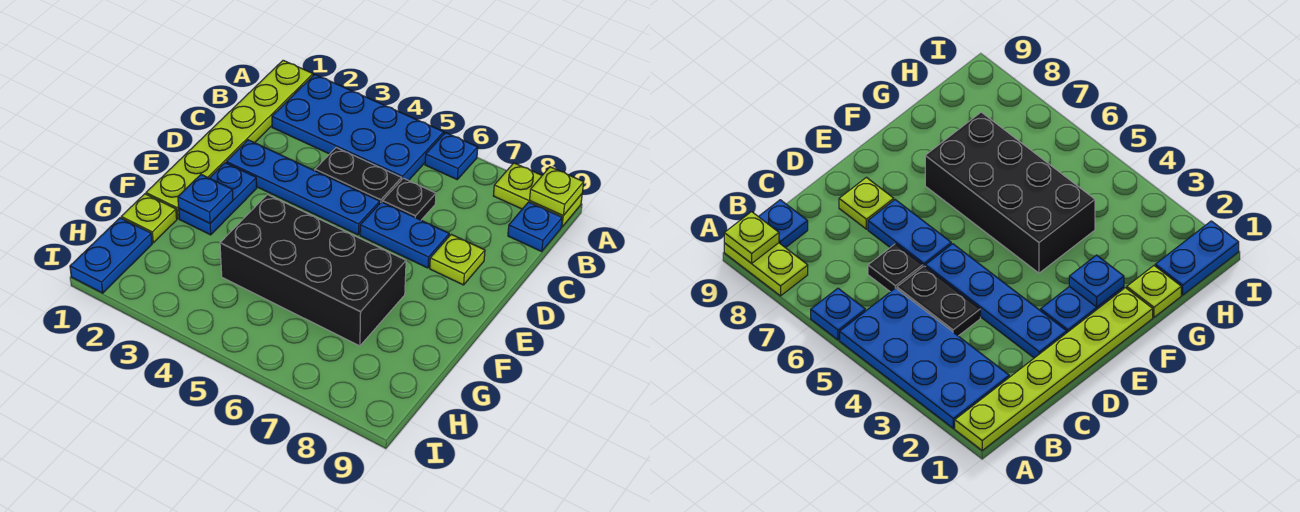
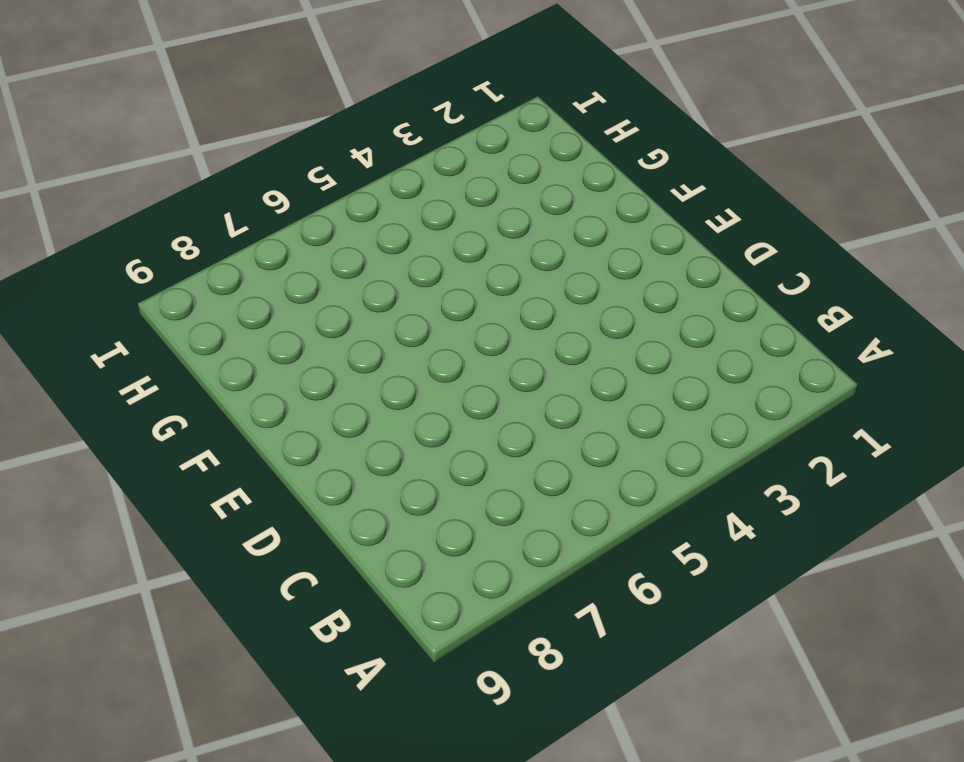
none -> lime 1x6 plate [146,60,313,219]
none -> blue 2x4 plate [272,74,444,181]
none -> blue 1x1 plate [425,133,478,179]

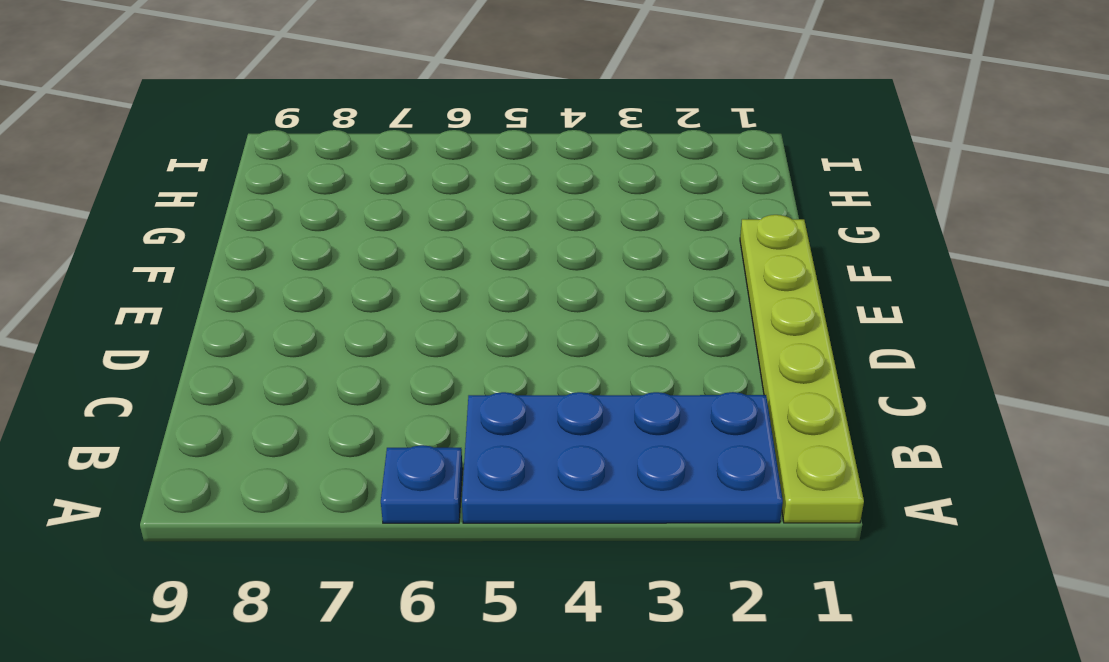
none -> lime 1x2 plate [493,163,582,227]
none -> blue 1x1 plate [508,202,562,251]
none -> black 1x2 plate [315,148,402,203]

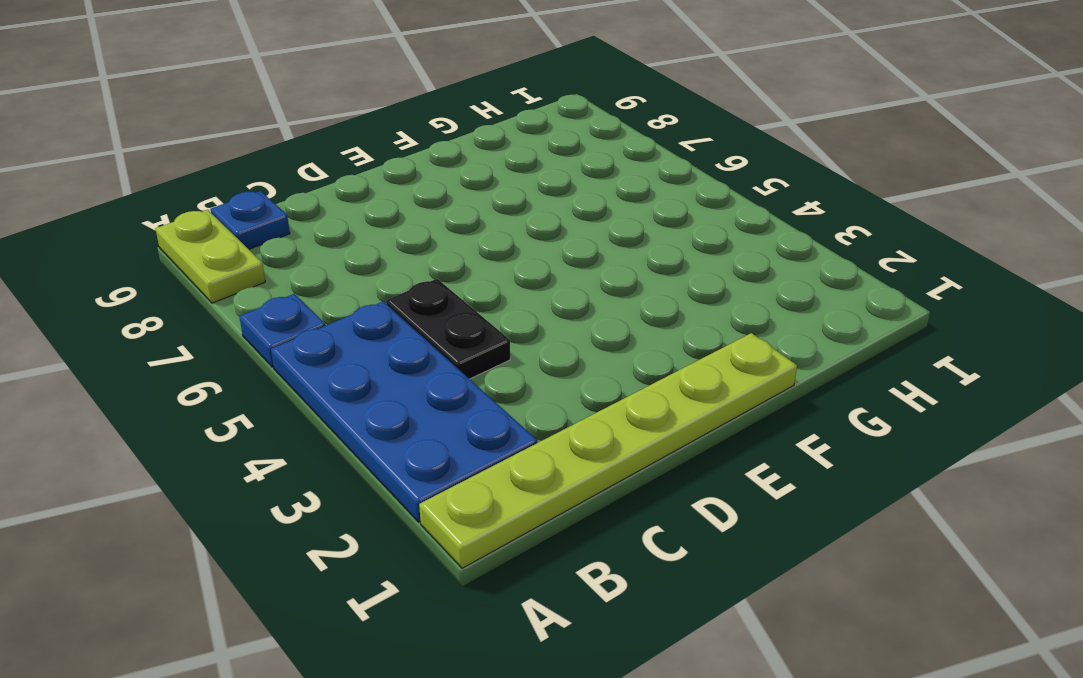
none -> black 1x1 plate [383,178,436,220]
none -> blue 1x4 plate [226,140,380,235]
none -> blue 1x2 plate [360,202,449,268]

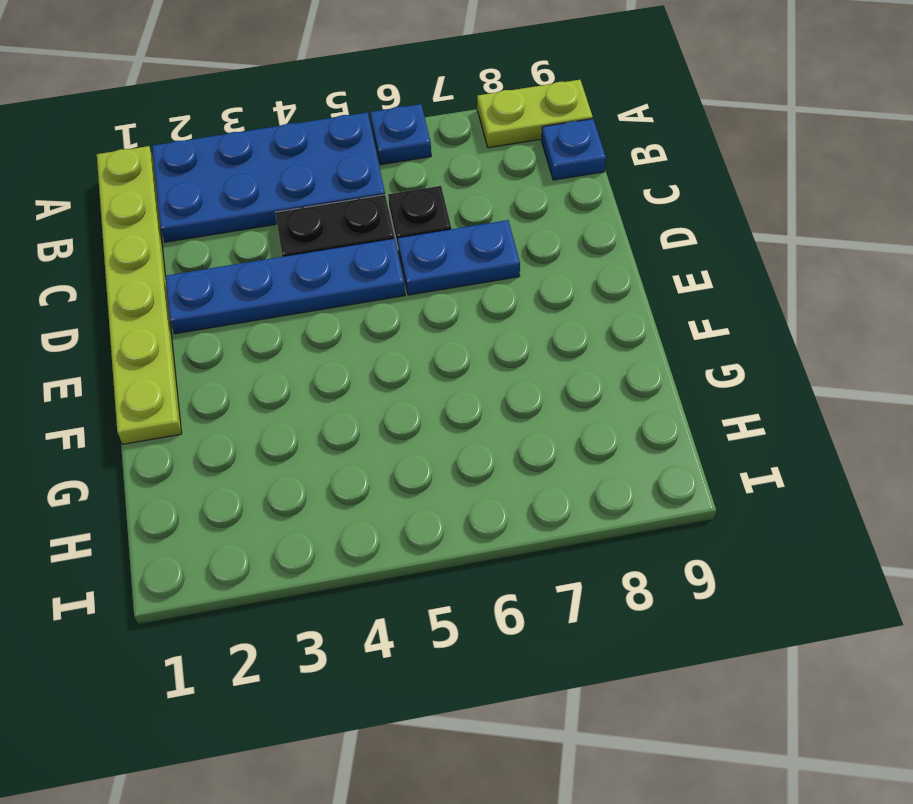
none -> lime 1x1 plate [430,234,485,285]
none -> blue 1x2 plate [179,163,257,235]
none -> black 2x4 brick [220,194,406,346]

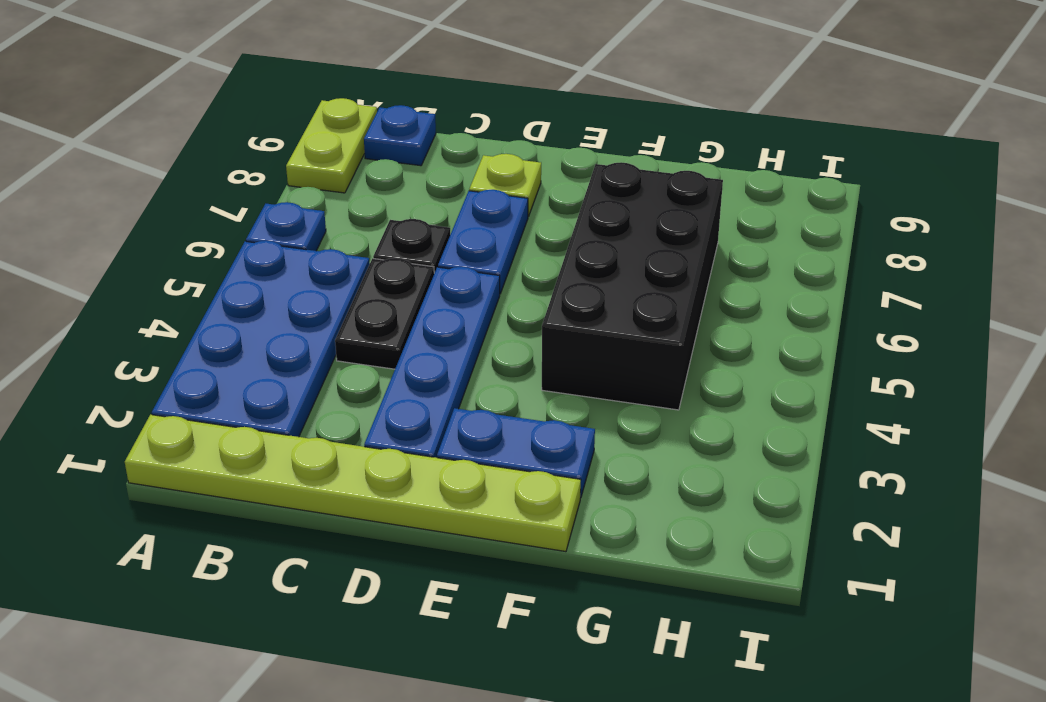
none -> lime 1x1 plate [121,194,177,243]
none -> blue 1x2 plate [70,218,152,293]
none -> lime 1x1 plate [530,167,584,216]

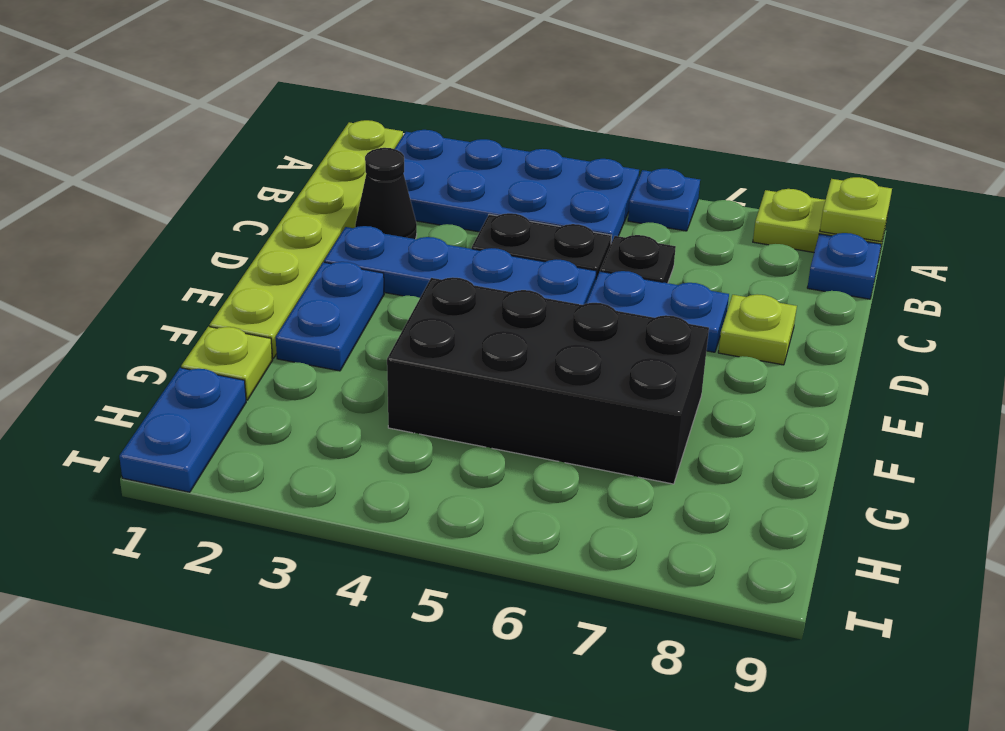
black 1x1 cone [355,148,417,239] -> none
none -> blue 1x1 plate [178,175,233,223]

